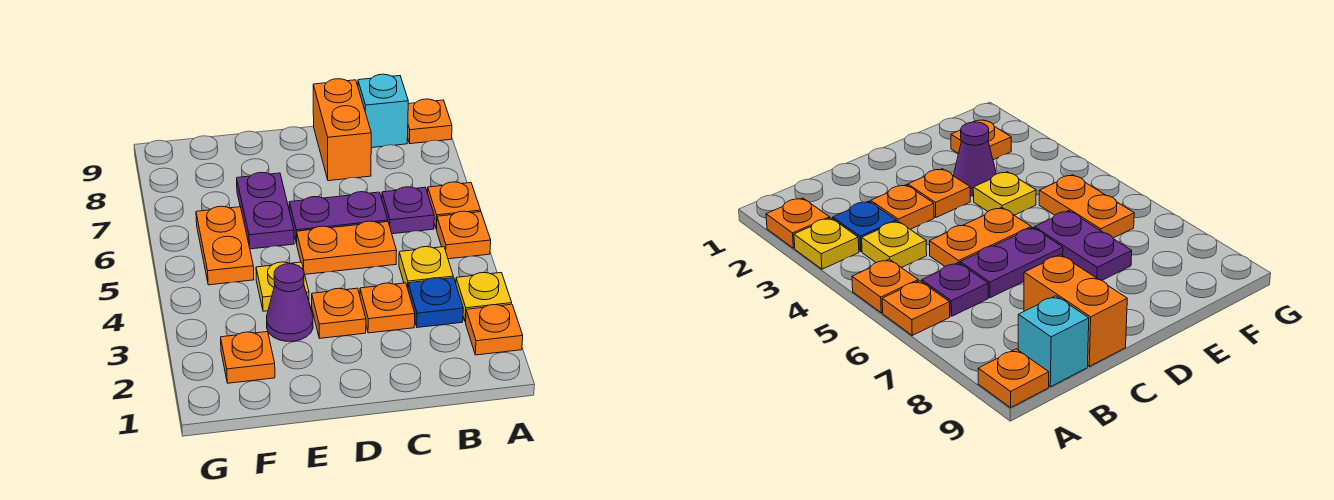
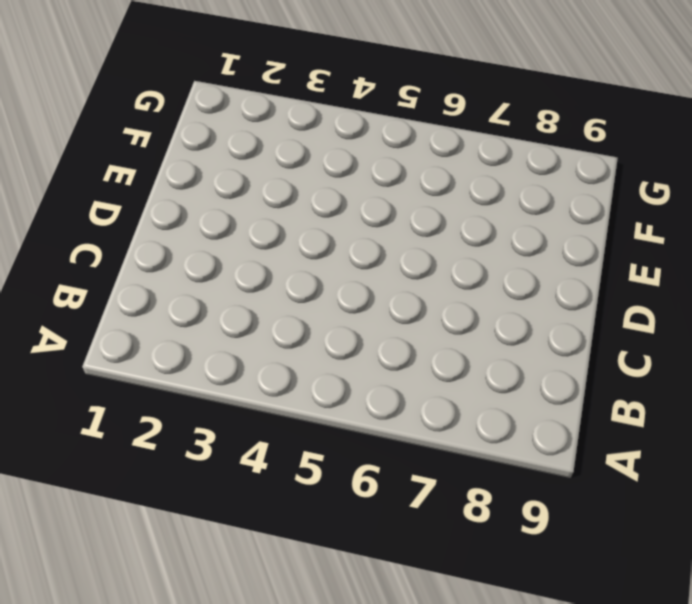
none -> orange 1x1 plate [466,304,523,355]
none -> yellow 1x1 plate [456,273,512,322]
none -> orange 1x1 plate [437,211,491,259]

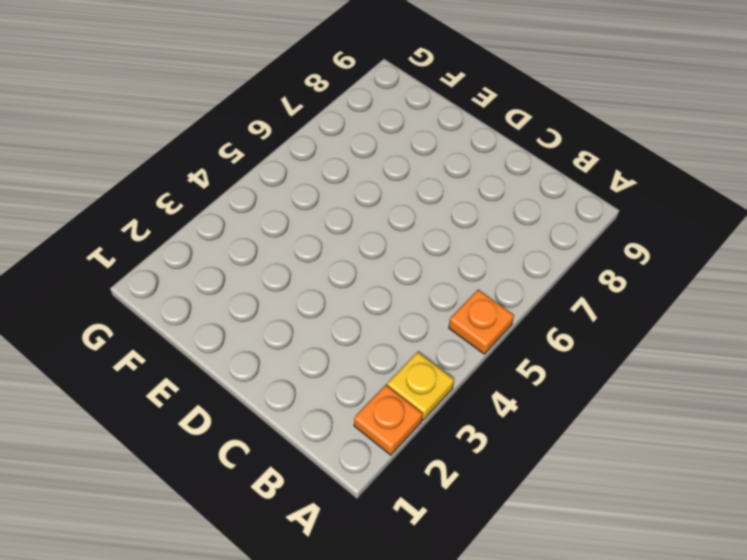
none -> orange 1x1 plate [428,182,481,229]
none -> orange 1x1 plate [408,99,452,144]
none -> blue 1x1 plate [408,278,463,328]

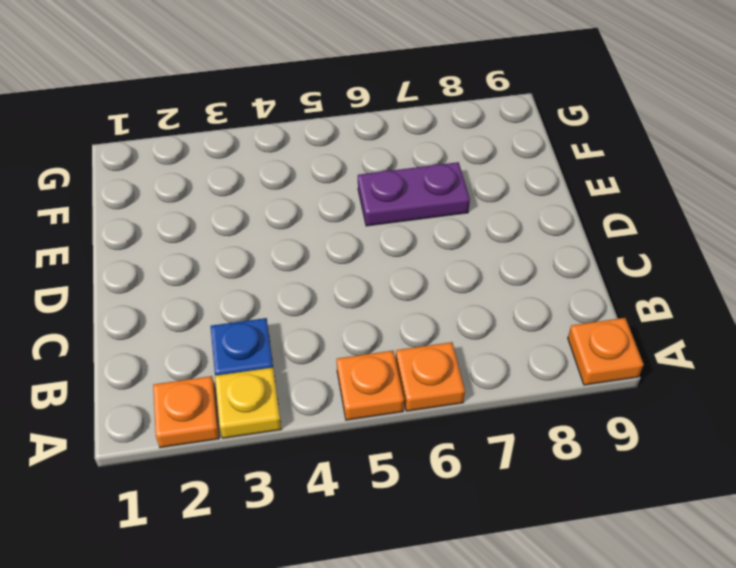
none -> yellow 1x1 plate [399,247,453,288]
none -> purple 1x1 plate [382,187,434,234]
none -> cyan 1x1 brick [358,74,408,148]

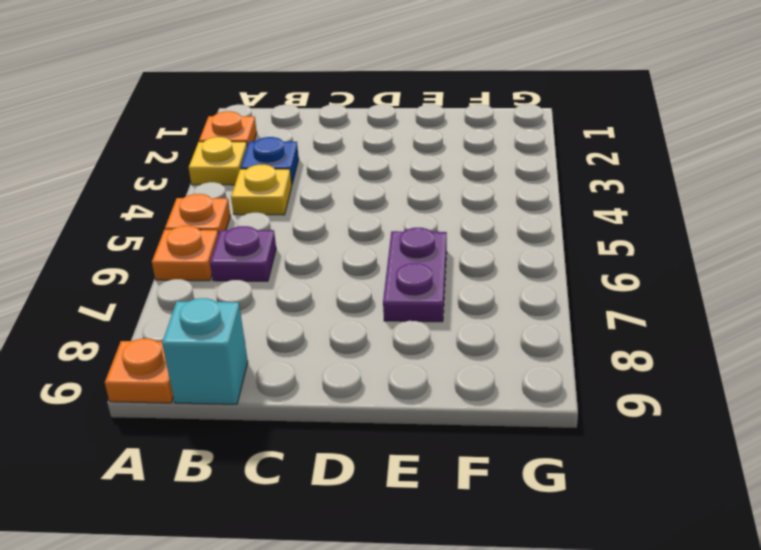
none -> orange 1x1 plate [360,283,415,333]
none -> orange 1x2 plate [297,221,397,274]
none -> purple 1x2 plate [289,192,388,244]

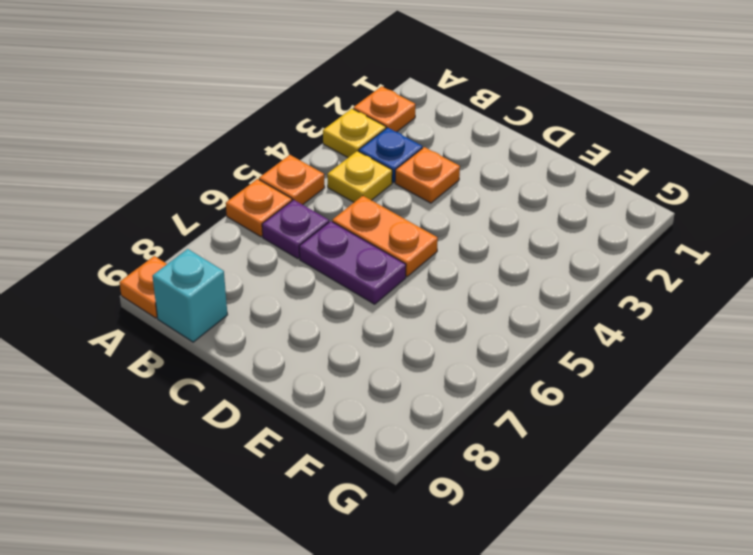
none -> orange 1x2 brick [313,79,371,181]
none -> orange 1x1 plate [312,288,366,338]
none -> purple 1x1 cone [267,263,313,341]

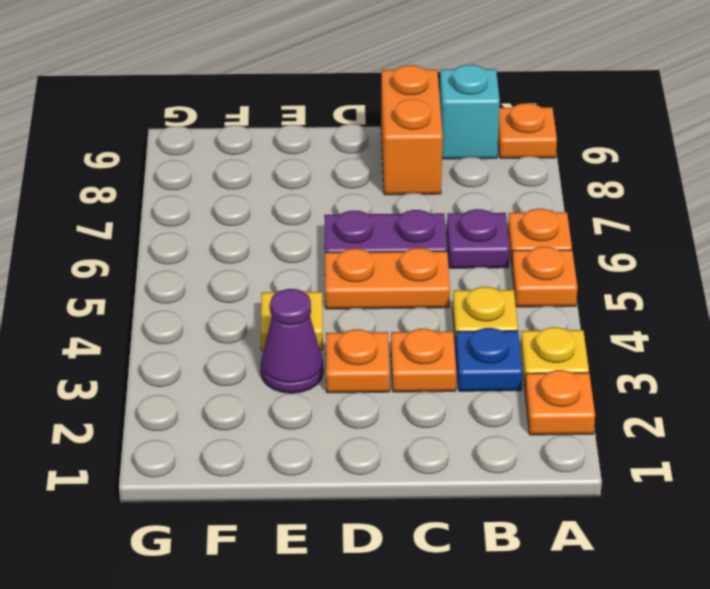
none -> purple 1x2 plate [237,172,294,249]
none -> orange 1x1 plate [221,332,275,383]
none -> orange 1x2 plate [196,206,254,285]

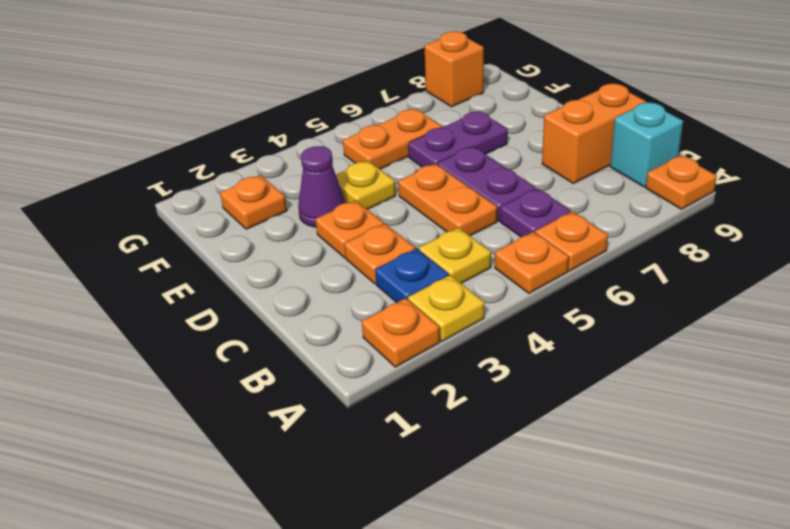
orange 1x1 brick [424,31,484,107] -> none

